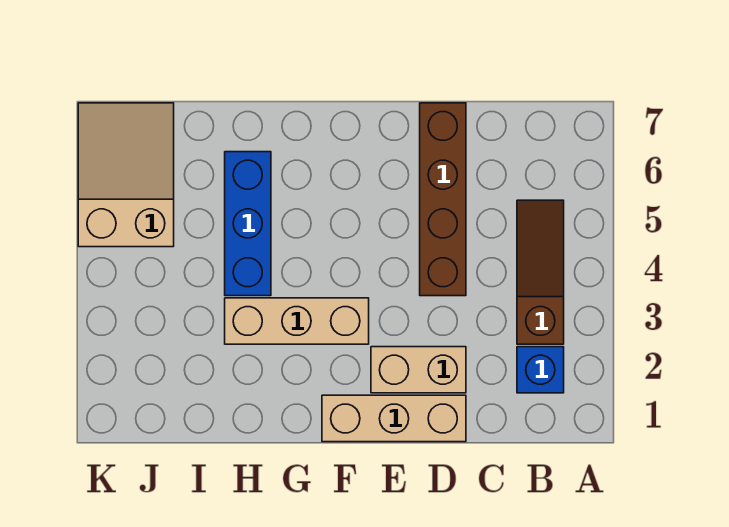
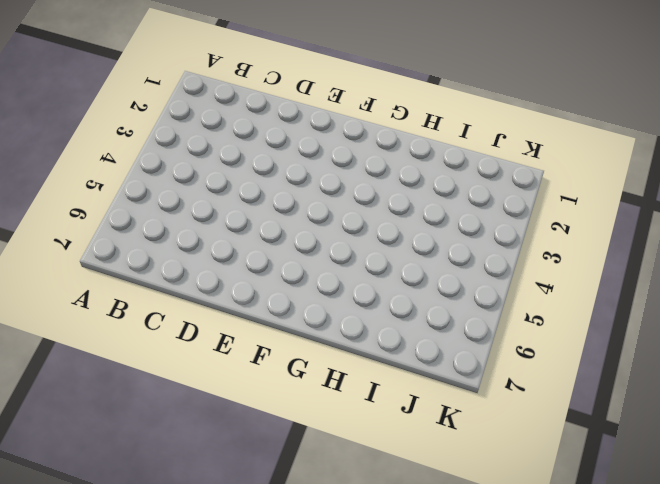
none -> blue 1x1 brick [517,347,564,393]
none -> brown 1x3 slope [517,200,564,344]

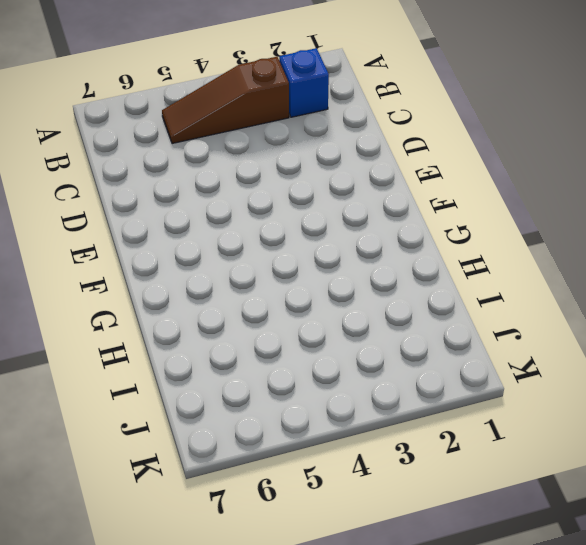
none -> tan 1x3 brick [322,395,466,442]
none -> tan 1x2 brick [371,347,466,393]

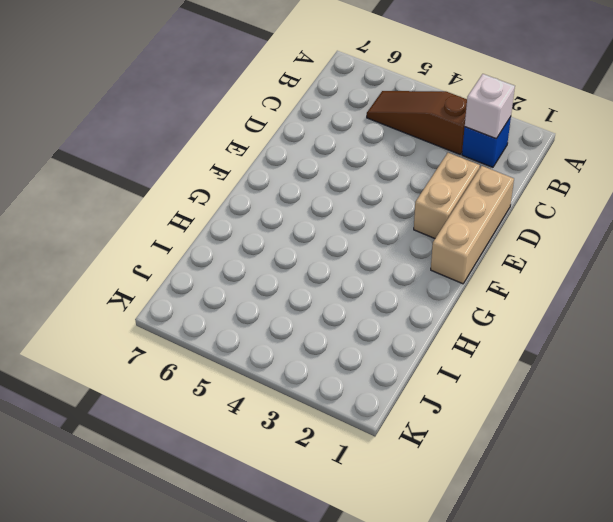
white 1x1 brick [465,74,515,139] -> none
none -> brown 1x4 brick [420,103,466,296]
none -> tan 1x3 brick [225,298,369,344]

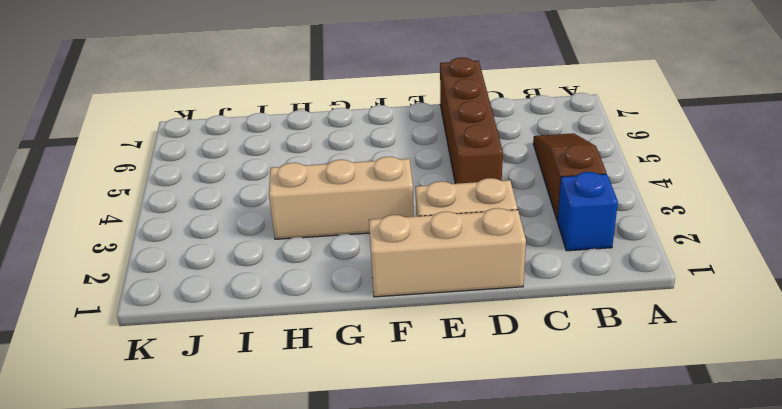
none -> blue 1x3 brick [225,152,271,296]
none -> tan 2x3 slope [78,103,174,247]

